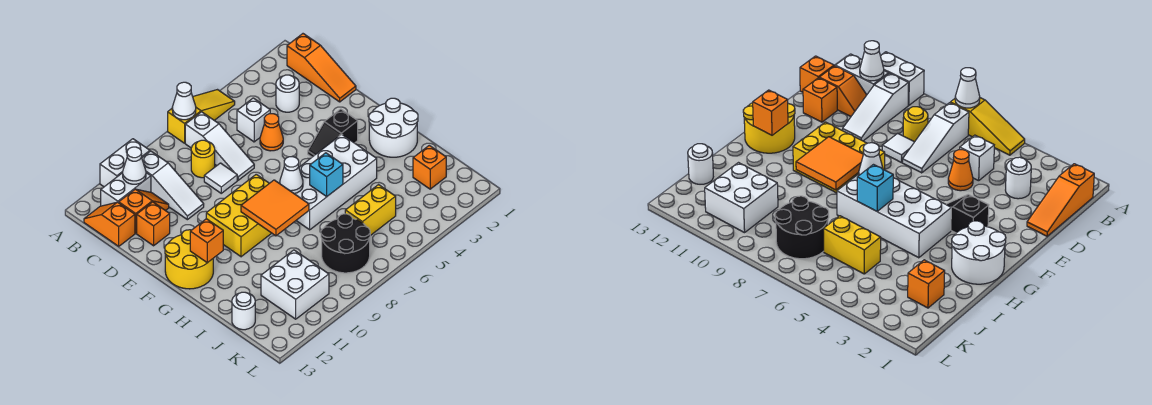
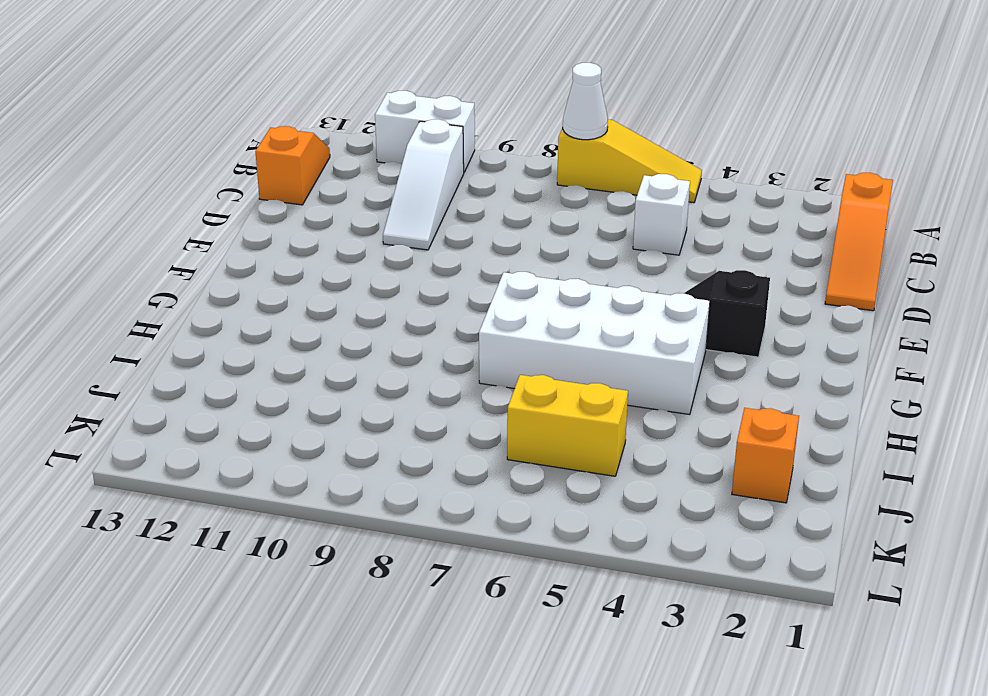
none -> white 1x3 slope [185,112,254,180]
none -> white 1x2 brick [101,173,151,206]
none -> white 1x1 round brick [276,75,299,112]
none -> yellow 1x1 round brick [191,140,215,178]

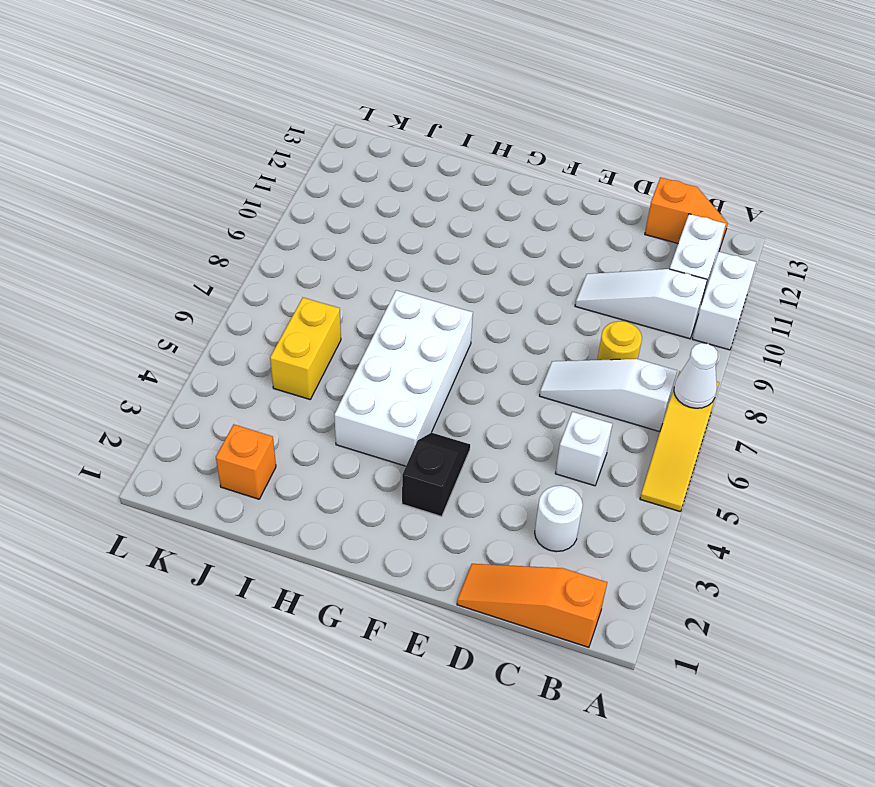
none -> orange 1x2 slope [119,189,169,233]
none -> orange 1x1 cone [260,114,283,151]
none -> white 1x1 tile [204,163,237,193]
none -> orange 1x1 brick [137,202,170,246]

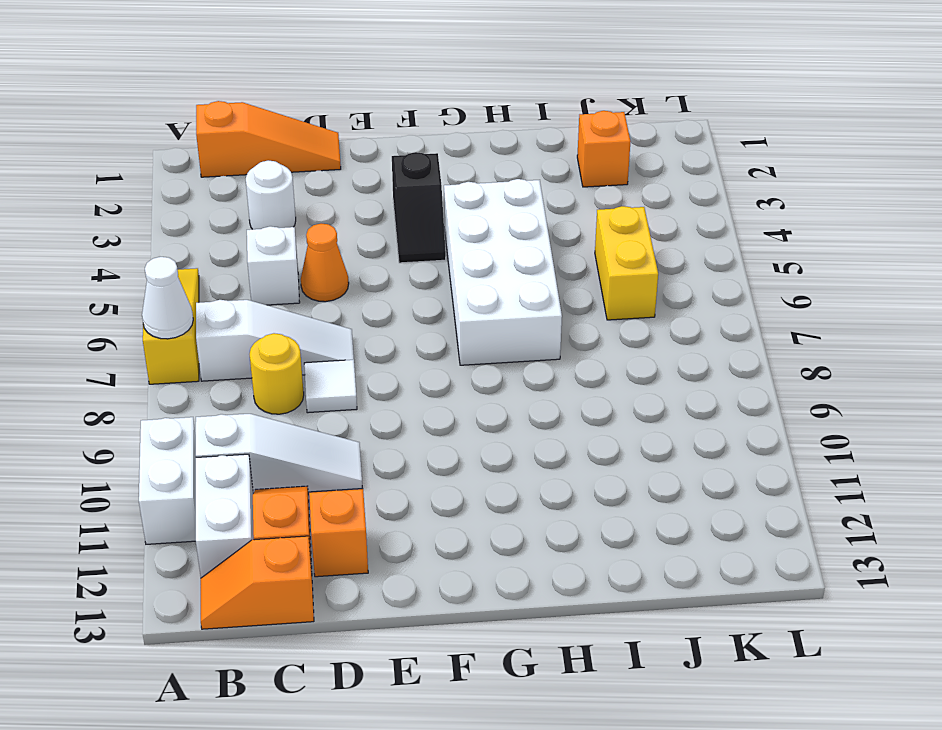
none -> yellow 2x3 brick [206,174,271,257]
none -> yellow 2x2 round brick [165,230,213,289]
none -> white 2x2 round brick [369,98,418,157]
none -> black 2x2 round brick [321,214,370,273]

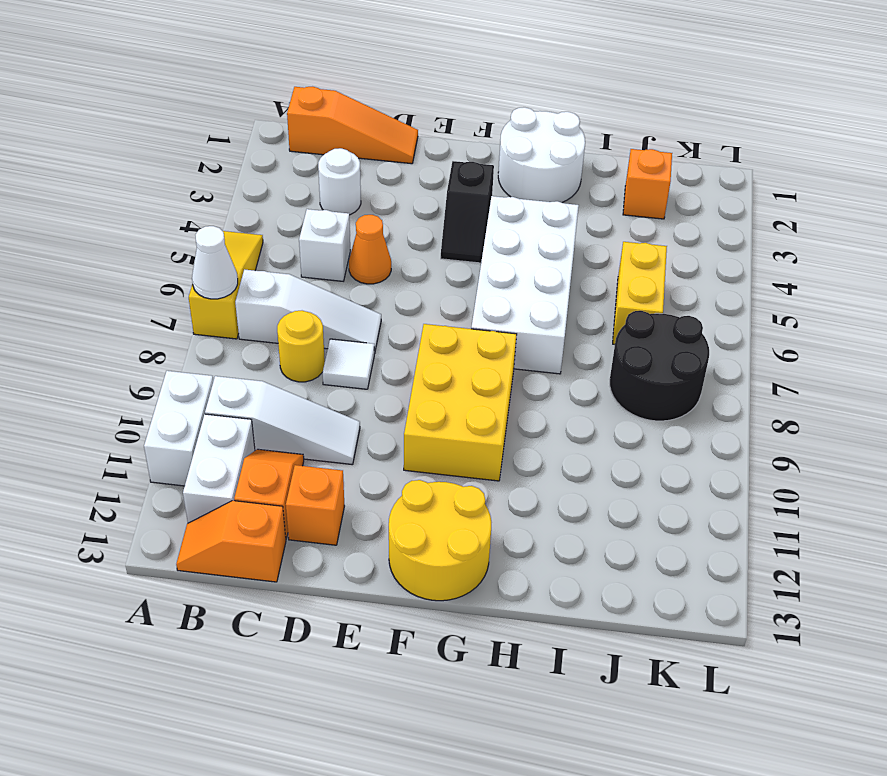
none -> white 2x2 brick [261,250,329,319]
none -> white 1x1 round brick [232,292,255,330]
none -> white 1x1 cone [123,147,146,184]
none -> white 1x1 cone [280,157,303,194]

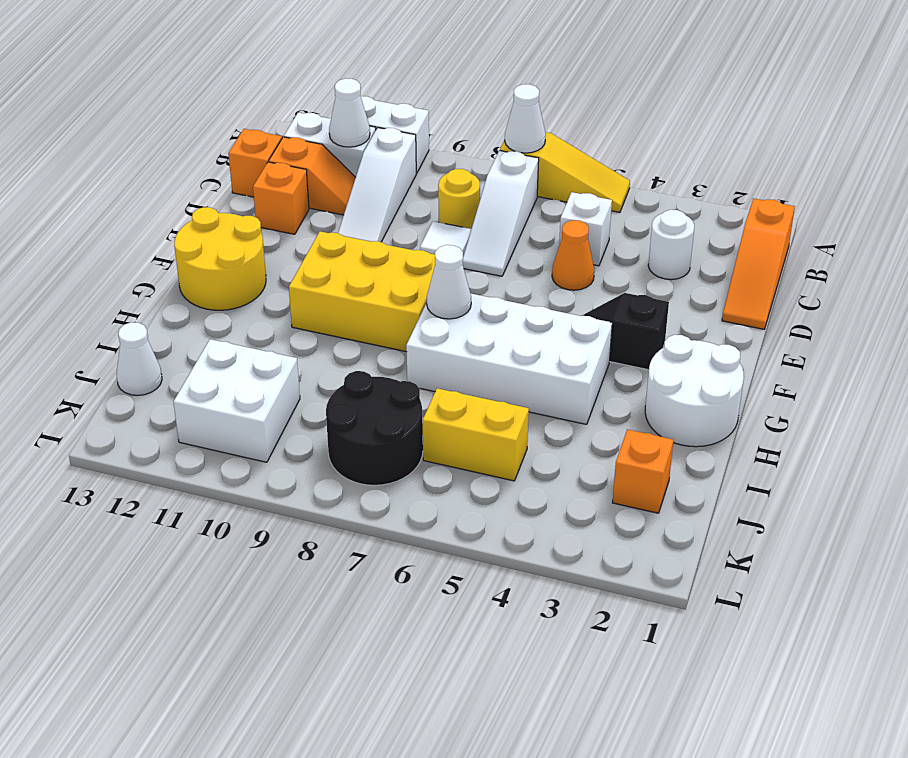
white 1x1 cone [117,322,162,396] -> white 1x1 round brick [232,292,255,330]
none -> orange 2x2 tile [241,180,309,236]
none -> orange 1x1 brick [190,219,223,263]
none -> cyan 1x1 brick [310,153,343,196]

